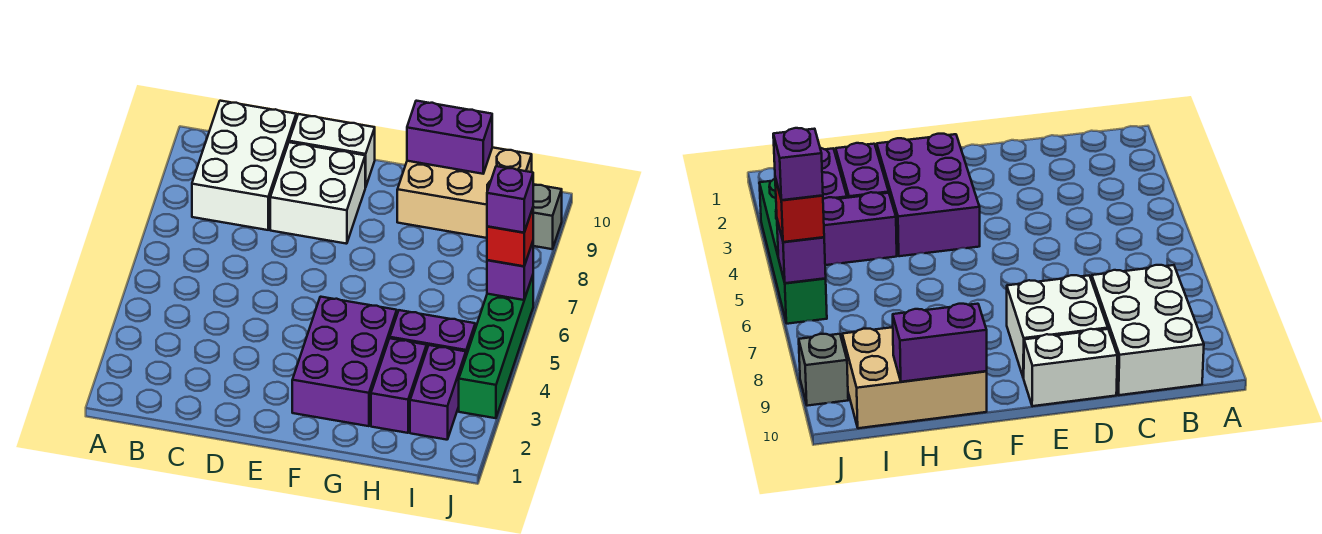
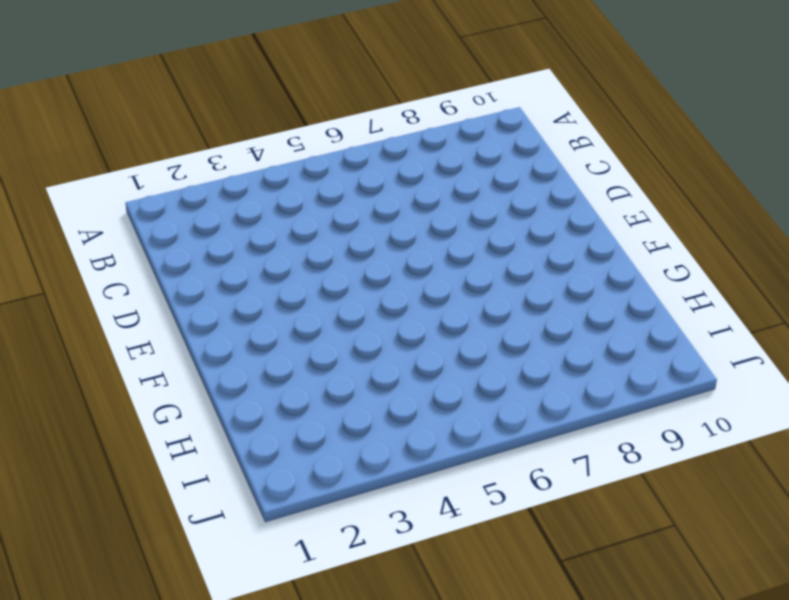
none -> white 2x3 brick [192,101,296,230]
none -> white 2x2 brick [270,142,365,244]
none -> white 1x2 brick [289,114,375,187]

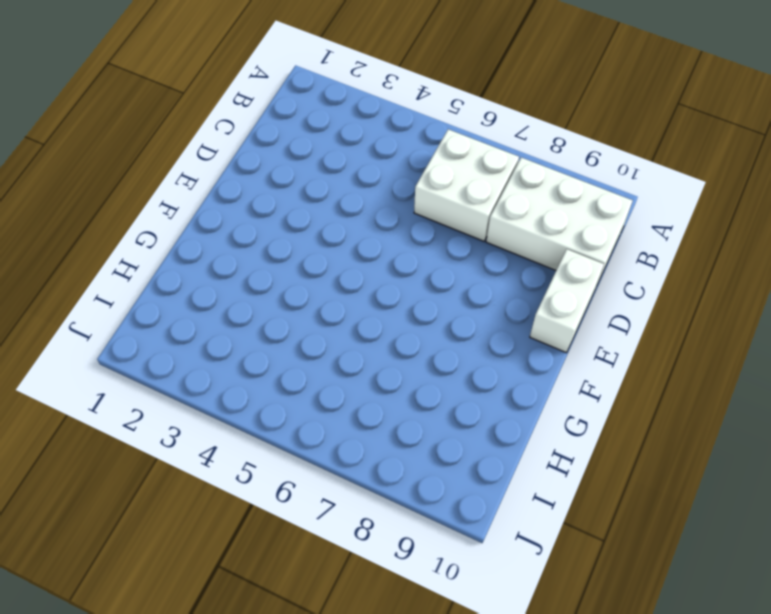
white 2x2 brick [414,129,519,241] -> white 2x2 brick moved to [270,142,365,244]
none -> purple 2x3 brick [292,297,397,426]
none -> tan 2x3 brick [397,147,532,238]
none -> purple 1x2 brick [371,338,427,433]

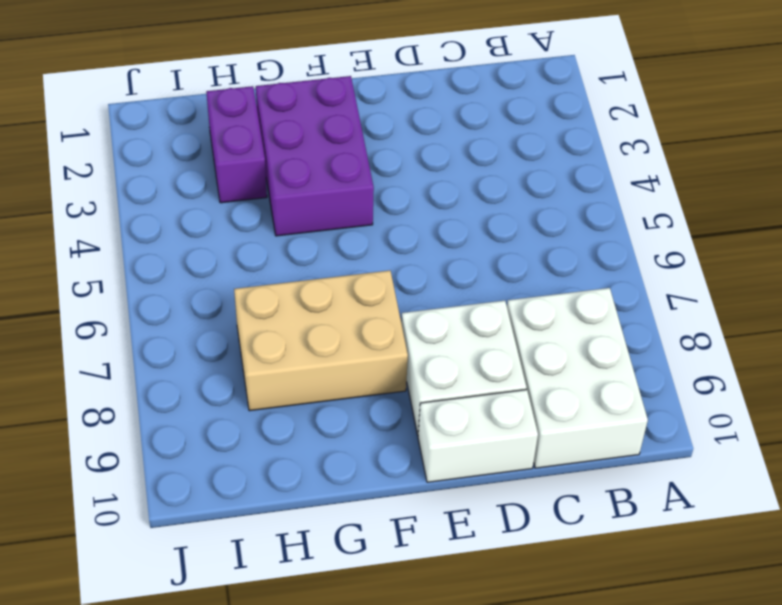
tan 2x3 brick [234,271,408,411] -> tan 2x3 brick moved to [397,147,532,238]
none -> purple 1x2 brick [390,310,475,355]
none -> purple 1x2 brick [410,345,466,440]
none -> green 1x4 brick [459,276,533,418]

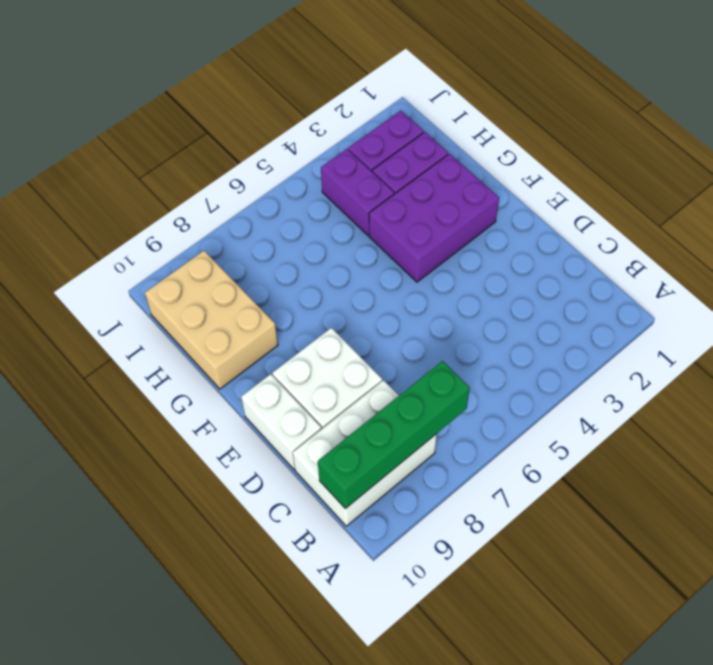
green 1x4 brick [318,361,470,509] -> green 1x4 brick moved to [459,276,533,418]
none -> grey 1x1 brick [533,184,562,249]
none -> purple 1x2 brick [407,101,492,174]
none -> purple 1x1 brick [487,242,533,300]

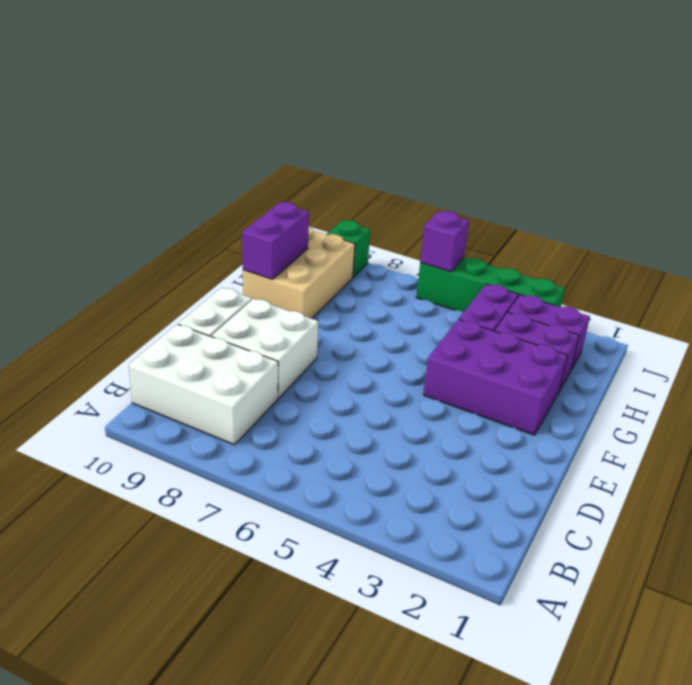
green 1x1 brick [327,220,370,277] -> grey 1x1 brick [533,184,562,249]
none -> red 1x1 brick [487,208,533,266]
none -> purple 1x1 brick [487,166,533,233]

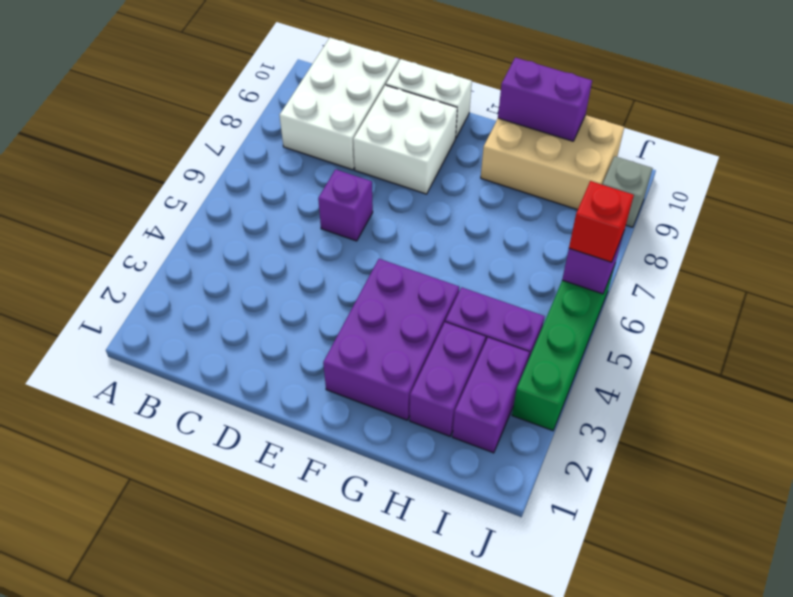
purple 1x1 brick [318,169,373,241] -> purple 1x1 brick moved to [487,166,533,233]

